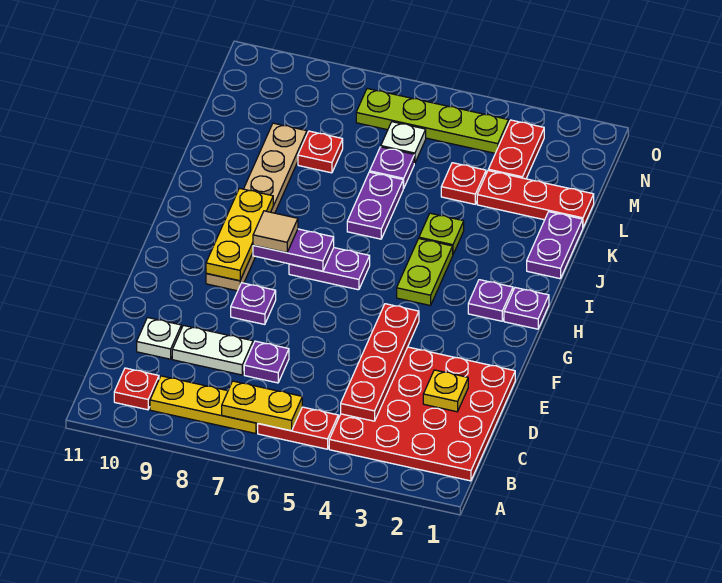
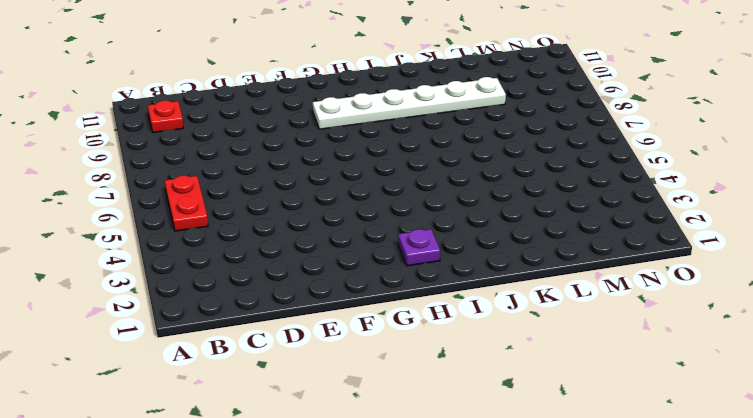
white 1x6 plate [313,77,506,129] -> tan 1x6 plate [206,123,307,291]
none -> red 4x4 plate [329,347,515,481]
none -> yellow 1x3 plate [150,376,258,433]
none -> purple 1x1 plate [244,341,289,383]

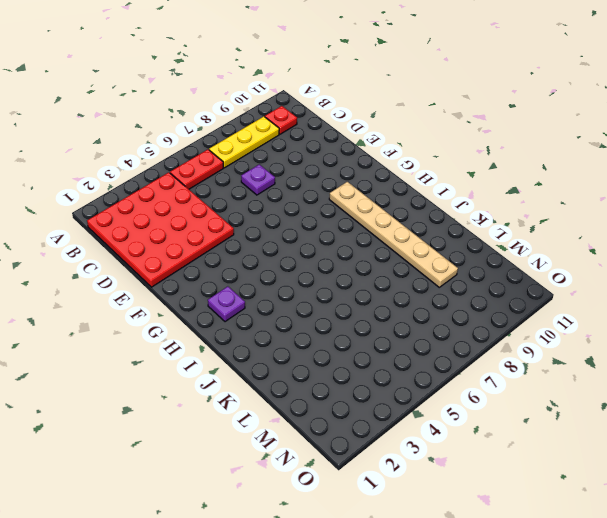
none -> white 1x2 plate [172,325,253,375]
none -> white 1x1 plate [137,318,181,359]
none -> purple 1x1 plate [231,283,276,325]

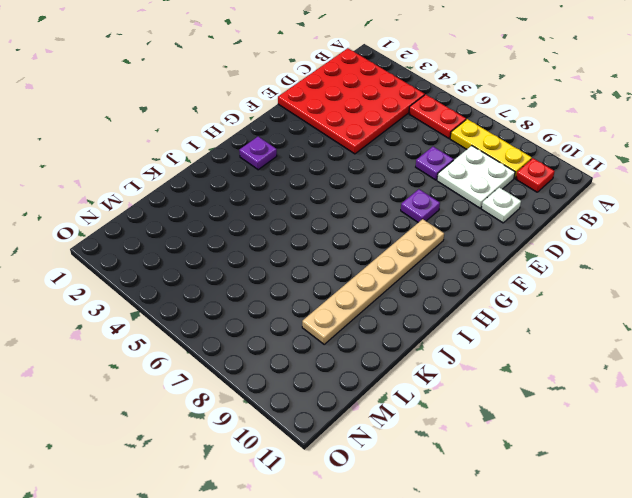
white 2x2 plate [437,146,515,208] -> white 1x2 plate [172,325,253,375]
none -> purple 1x1 plate [504,288,549,329]
none -> lime 1x2 plate [397,239,453,306]
none -> purple 1x2 plate [289,248,370,290]

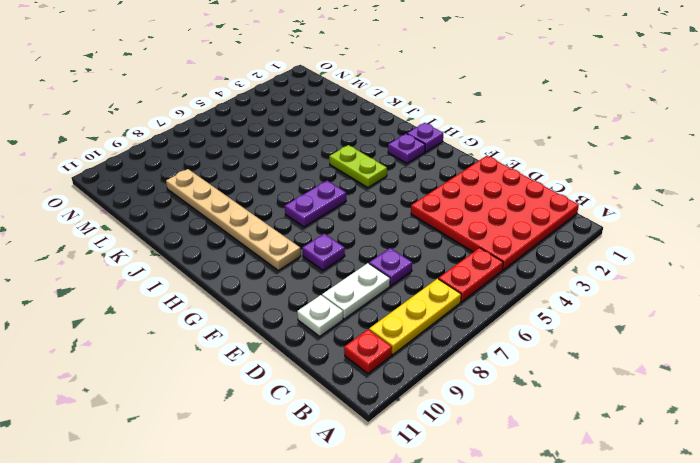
none -> purple 1x2 plate [527,212,583,279]
none -> lime 1x1 plate [419,213,464,254]
none -> purple 1x2 plate [347,172,404,239]

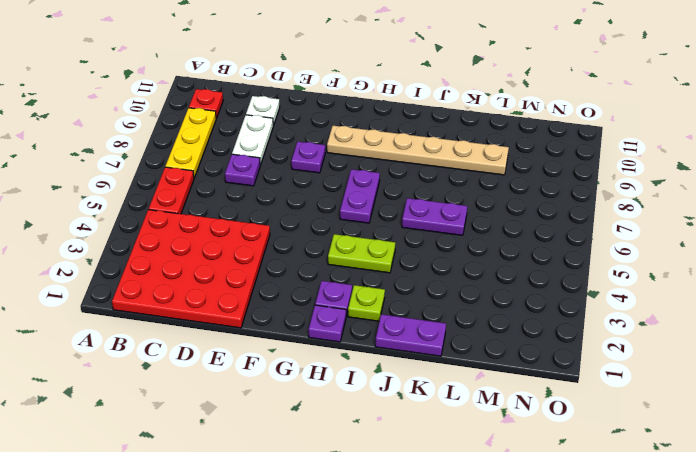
lime 1x1 plate [348,285,385,321] -> lime 1x1 plate moved to [419,213,464,254]
none -> red 1x3 plate [477,171,594,227]
none -> red 1x1 plate [441,163,486,204]
none -> purple 1x1 plate [370,147,414,188]

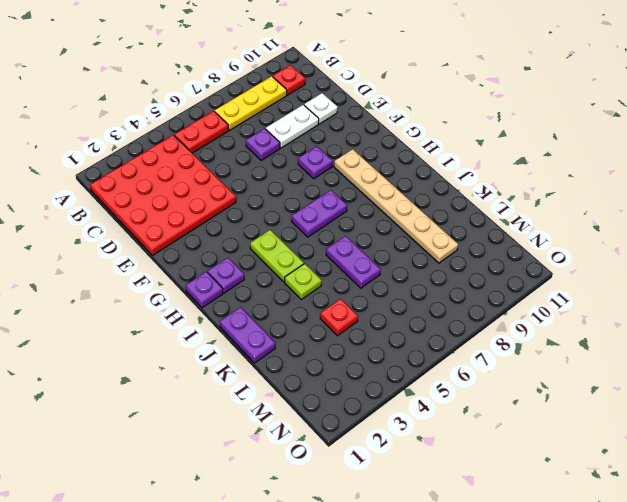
none -> red 1x3 plate [477,171,594,227]
none -> purple 1x1 plate [370,147,414,188]
none -> red 1x1 plate [298,131,343,173]

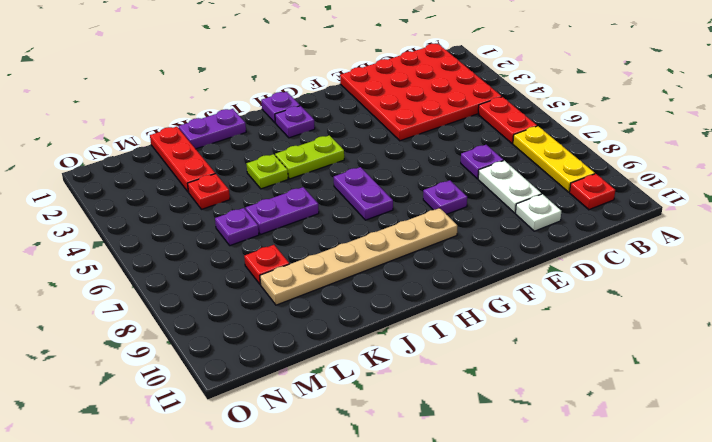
none -> red 1x2 plate [488,120,544,179]
none -> white 1x1 plate [381,122,426,163]
none -> lime 1x4 plate [356,89,509,153]

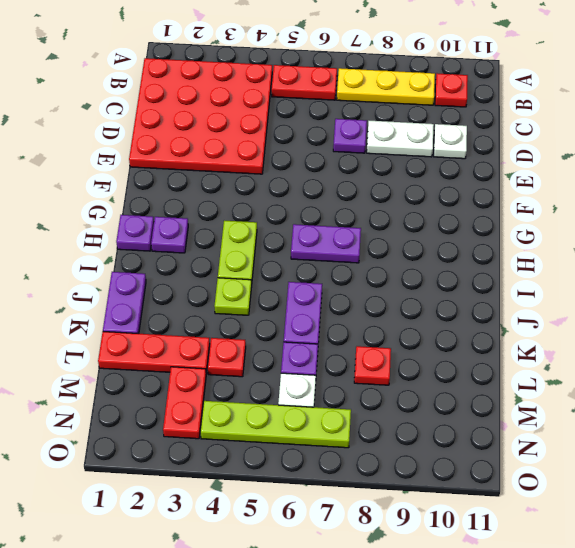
none -> purple 1x1 plate [231,283,276,325]
none -> tan 1x6 plate [206,123,307,291]
none -> yellow 1x2 plate [222,381,302,431]

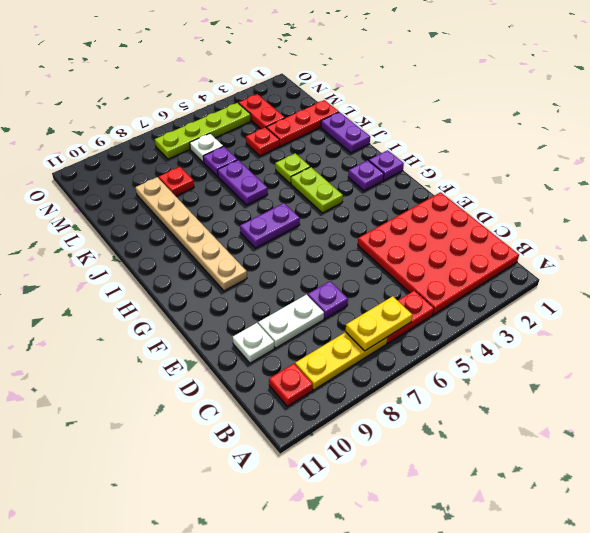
none -> purple 1x1 plate [231,283,276,325]
none -> red 1x4 plate [341,304,419,421]
none -> yellow 1x1 plate [423,370,468,412]

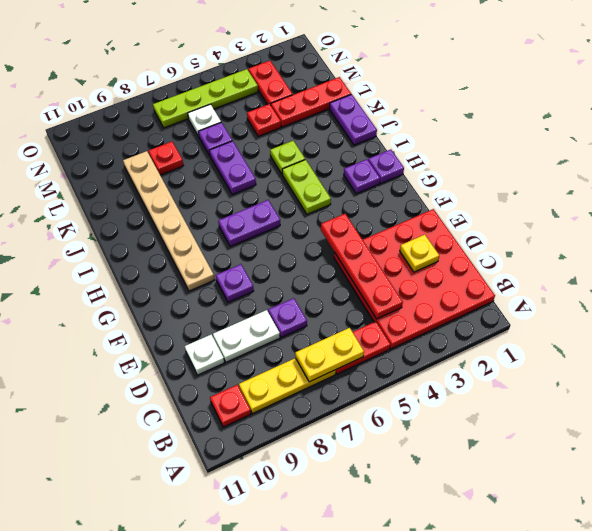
none -> yellow 1x3 plate [206,188,273,281]
none -> purple 1x2 plate [253,229,334,271]
none -> tan 1x1 tile [253,211,298,253]

